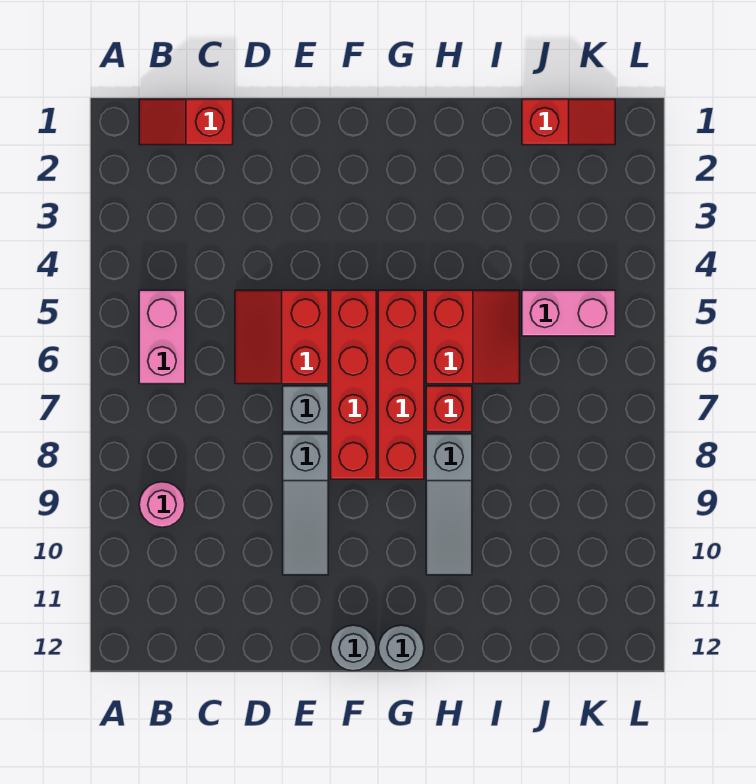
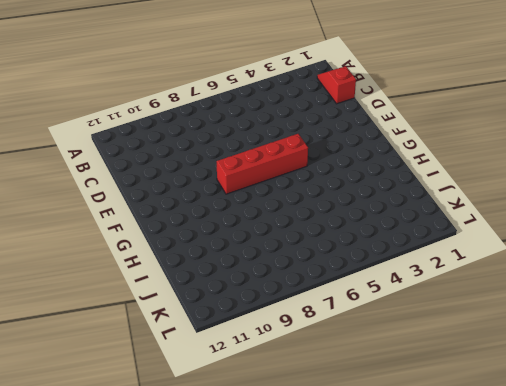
none -> pink 1x2 brick [139,290,185,384]
none -> pink 1x1 round brick [139,482,185,527]
none -> red 2x2 slope [235,290,328,384]

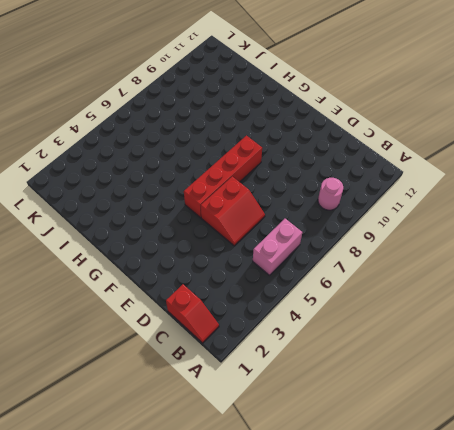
none -> grey 1x1 brick [283,386,328,432]
none -> grey 1x3 slope [283,434,328,575]
none -> grey 1x1 round brick [331,625,376,671]

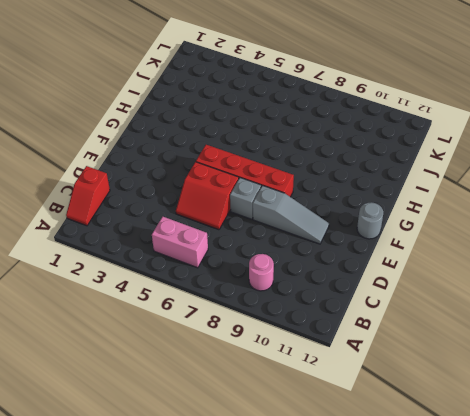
none -> red 1x4 brick [378,290,424,479]
none -> grey 1x1 round brick [379,625,424,671]
none -> red 2x2 slope [426,290,520,384]

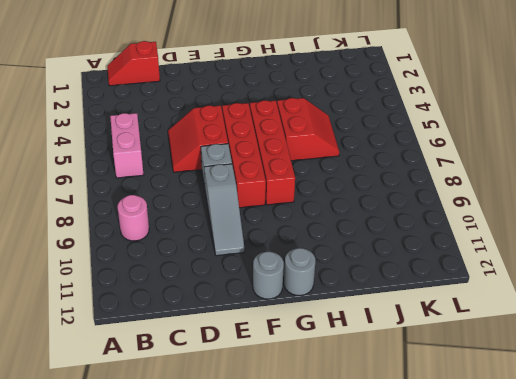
none -> red 1x1 brick [426,386,472,432]
none -> grey 1x3 slope [426,434,472,575]
none -> red 1x2 slope [522,99,615,145]

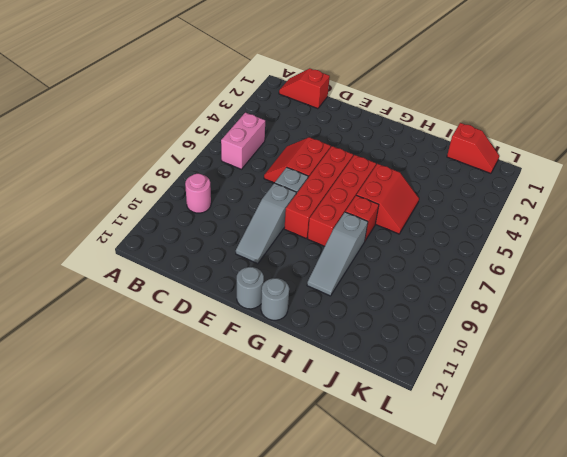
none -> pink 1x2 brick [522,290,615,336]

